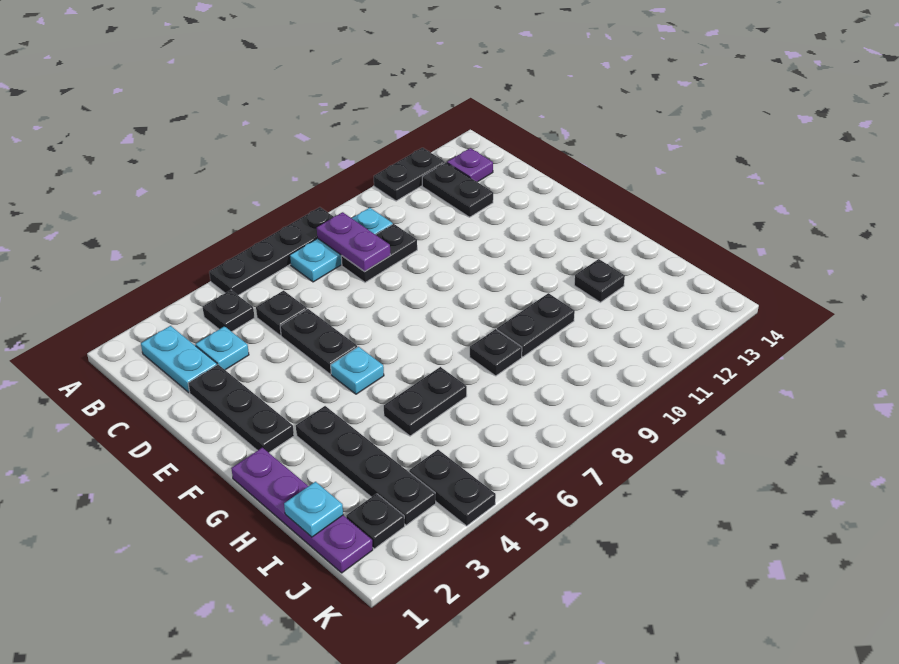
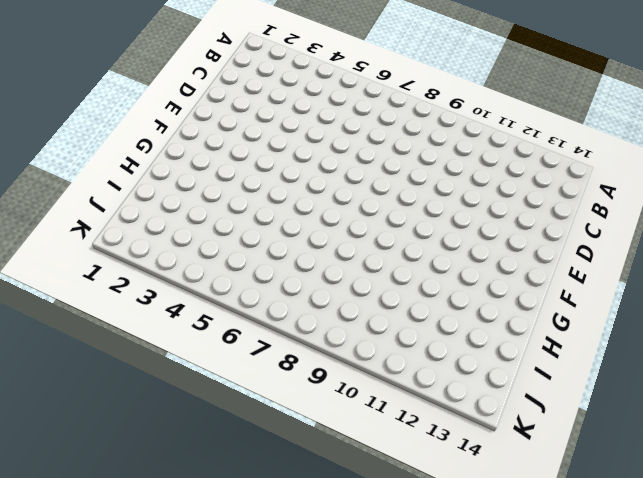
none -> black 1x4 plate [209,207,333,295]
none -> black 1x2 plate [374,148,445,201]
none -> cyan 1x2 plate [141,326,217,392]

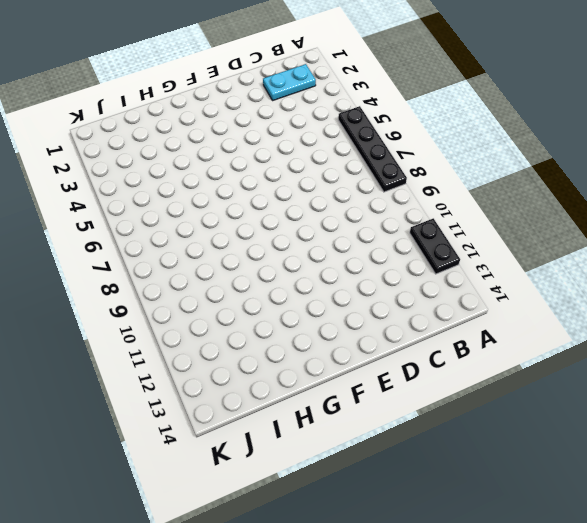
none -> black 1x1 plate [203,290,255,332]
none -> cyan 1x3 plate [290,208,393,282]
none -> black 1x2 plate [422,163,493,217]

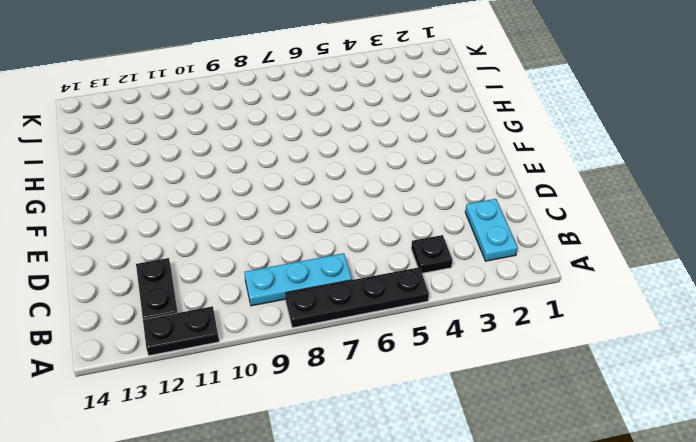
none -> purple 1x1 plate [447,148,493,182]
none -> cyan 1x1 plate [196,326,249,370]
none -> black 1x1 plate [256,291,307,335]

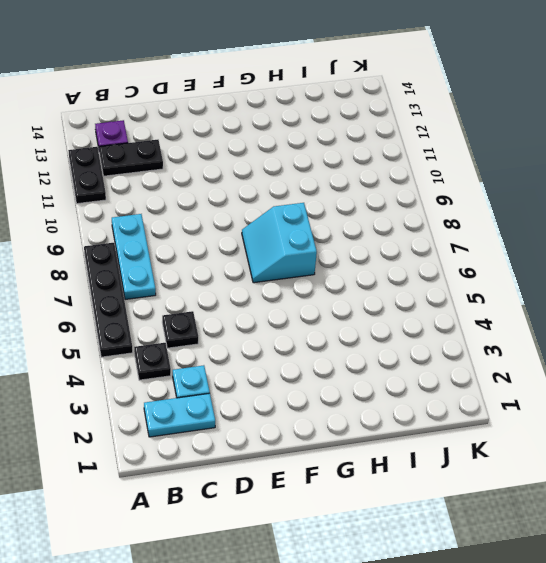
cyan 2x2 slope [242,203,317,283] -> none
none -> black 1x2 plate [341,224,417,282]
none -> black 1x3 plate [188,365,294,453]
none -> black 1x2 plate [280,309,357,374]

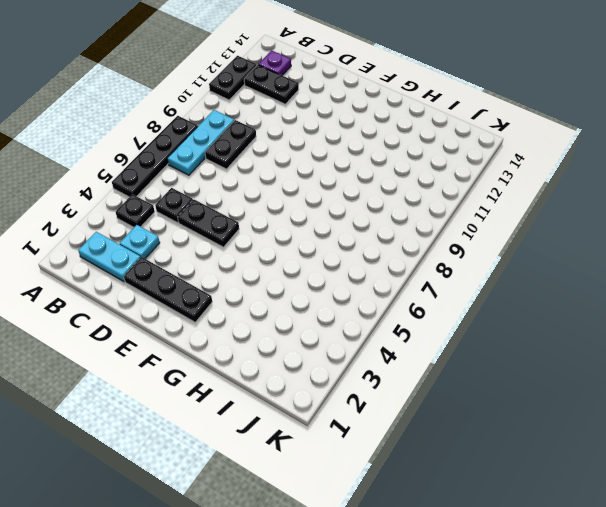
none -> cyan 1x1 plate [331,347,384,394]
none -> purple 1x4 plate [231,448,373,573]
none -> black 1x4 plate [296,406,436,525]

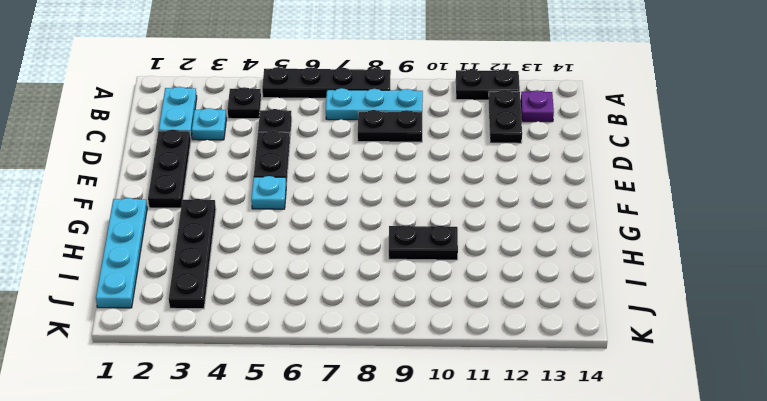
cyan 1x4 plate [96,198,147,308] -> purple 1x4 plate [231,448,373,573]
none -> black 1x2 plate [384,367,467,436]
none -> black 1x1 plate [470,329,522,376]
none -> black 1x1 plate [574,259,625,302]

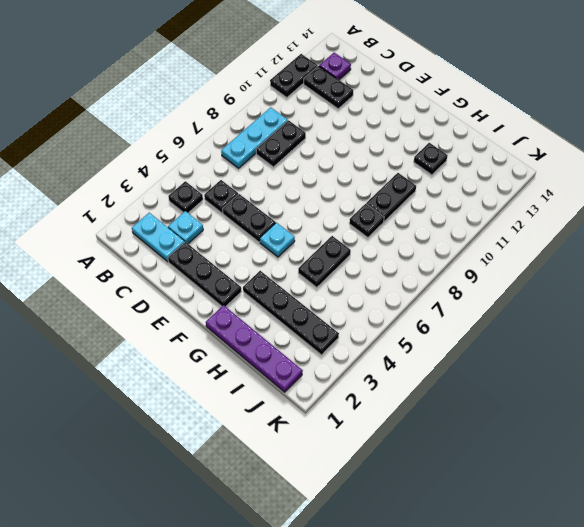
none -> black 1x4 plate [209,207,333,295]
none -> black 1x1 plate [346,494,405,549]
none -> black 1x2 plate [409,450,496,526]

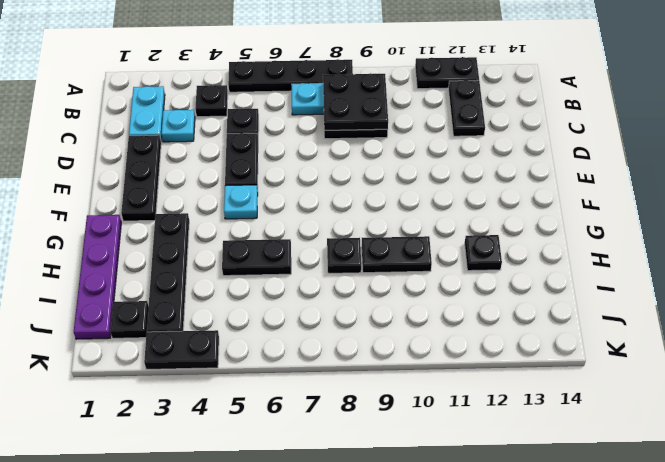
black 2x2 plate [323,73,388,130] -> purple 1x2 plate [317,212,390,272]
black 1x2 plate [144,330,219,369] -> black 1x2 plate turned to [409,450,496,526]
none -> purple 1x1 plate [447,148,493,182]
none -> cyan 1x1 plate [284,482,343,537]

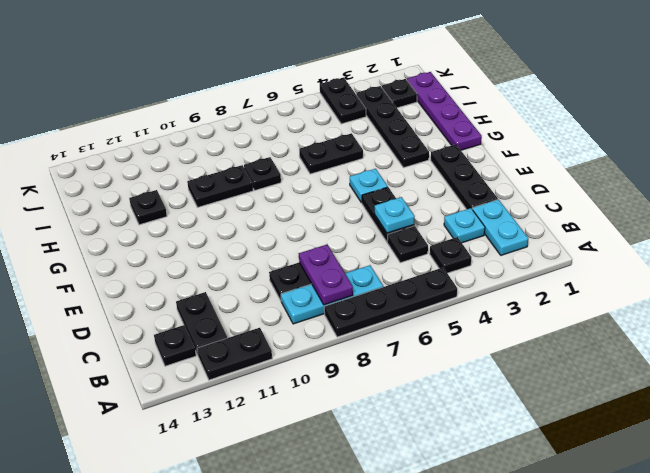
black 1x1 plate [154,325,196,366] -> purple 1x1 plate [447,148,493,182]
cyan 1x1 plate [375,197,415,233] -> cyan 1x1 plate moved to [284,482,343,537]

